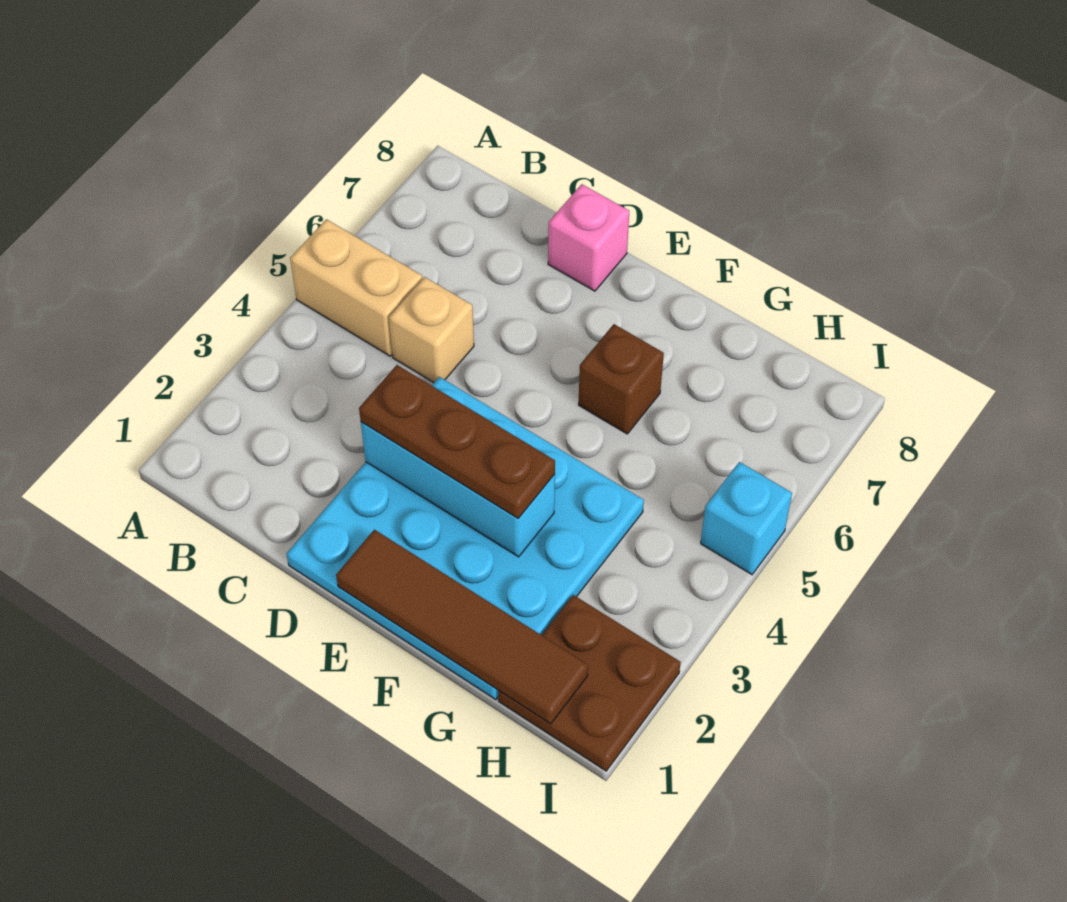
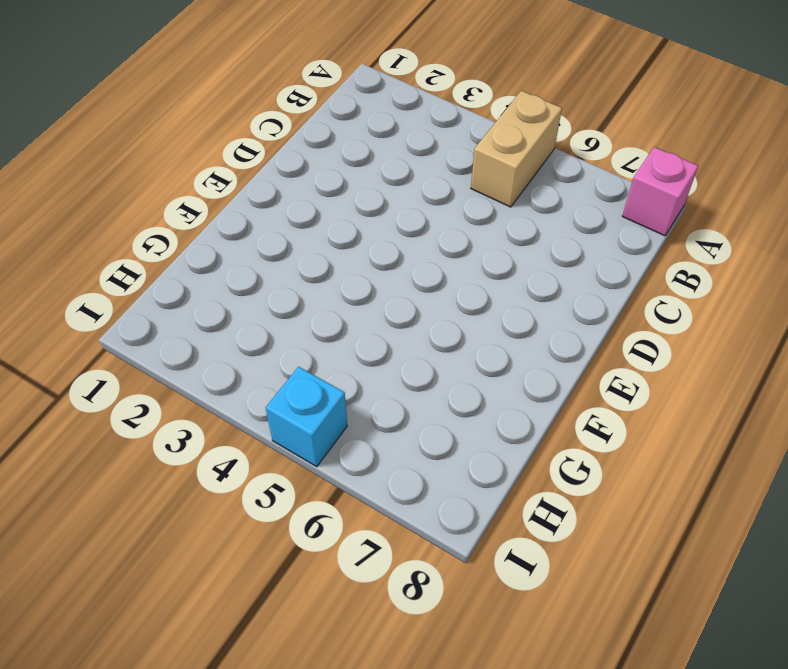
pink 1x1 brick [622,147,698,236] -> pink 1x1 brick moved to [548,184,629,291]
none -> tan 1x1 brick [389,277,474,383]
none -> cyan 4x4 plate [287,377,644,700]

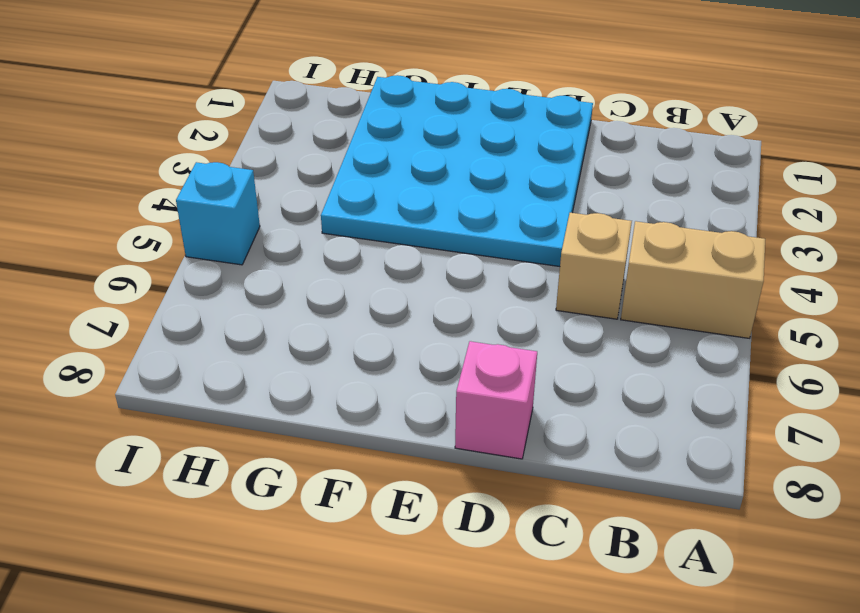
none -> brown 1x1 brick [579,324,664,434]
none -> brown 2x2 plate [498,595,681,771]

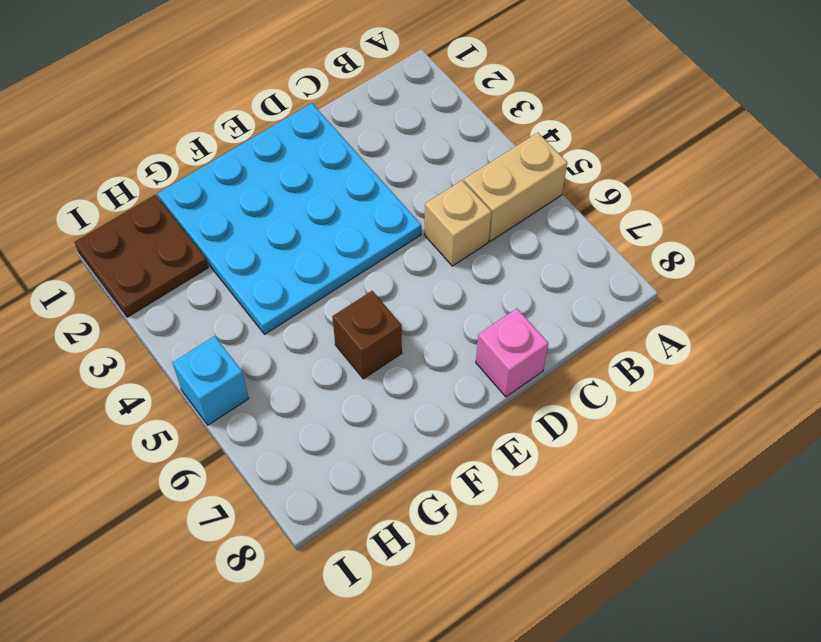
none -> cyan 1x3 brick [361,422,555,557]
none -> brown 1x4 tile [336,530,588,724]

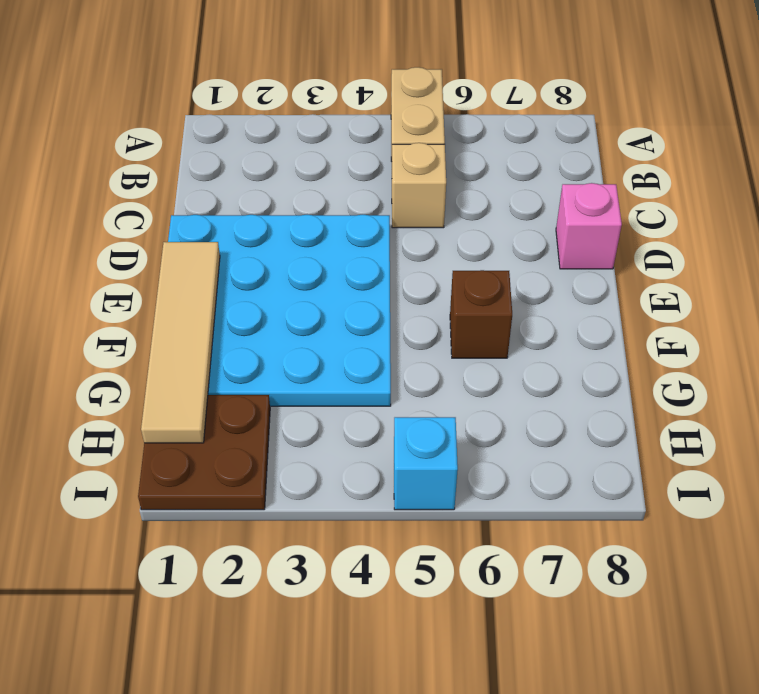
tan 1x4 tile [141,242,220,443] -> brown 1x4 tile [336,530,588,724]
none -> cyan 1x3 brick [361,422,555,557]
none -> brown 1x3 plate [359,365,555,518]

